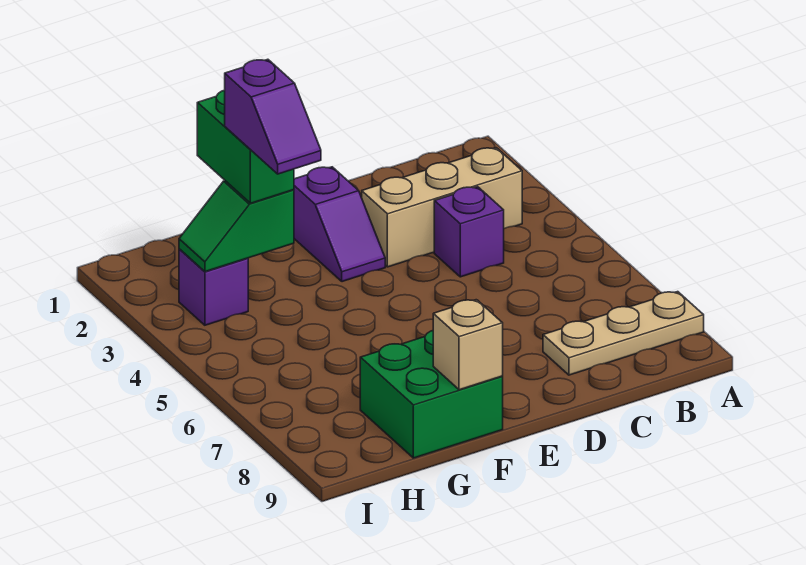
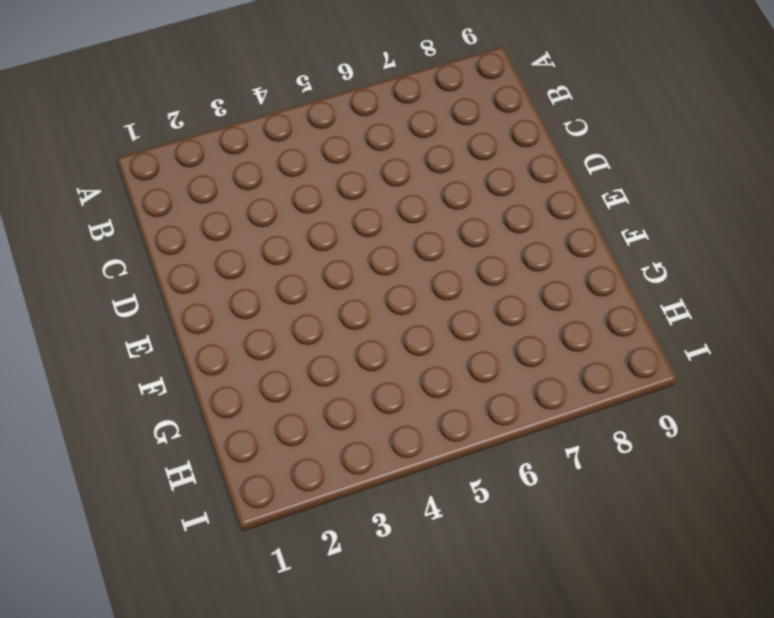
none -> tan 1x3 plate [543,292,704,375]
none -> tan 1x3 brick [362,148,522,267]

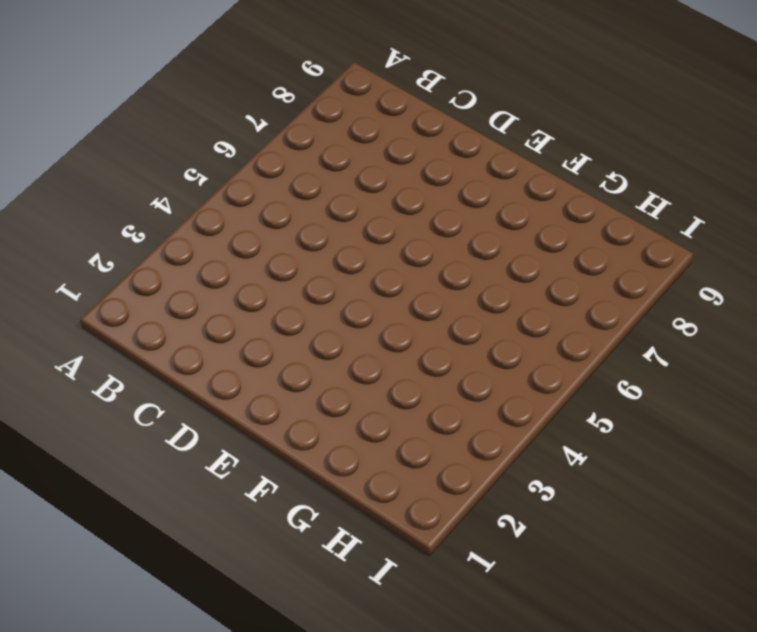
none -> tan 1x3 plate [543,292,704,375]
none -> tan 1x3 brick [362,148,522,267]

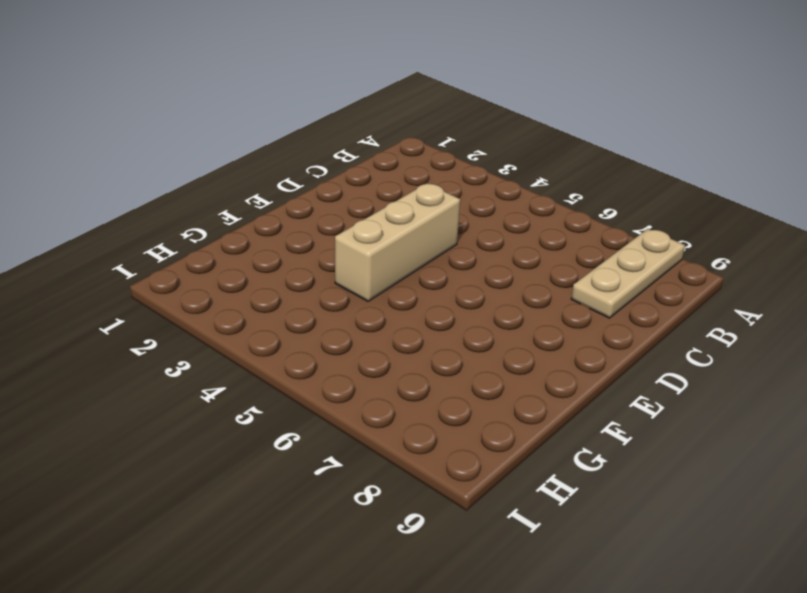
tan 1x3 brick [335,183,460,301] -> tan 1x3 brick moved to [362,148,522,267]
none -> purple 1x1 brick [434,187,504,277]
none -> purple 1x2 slope [294,167,385,282]

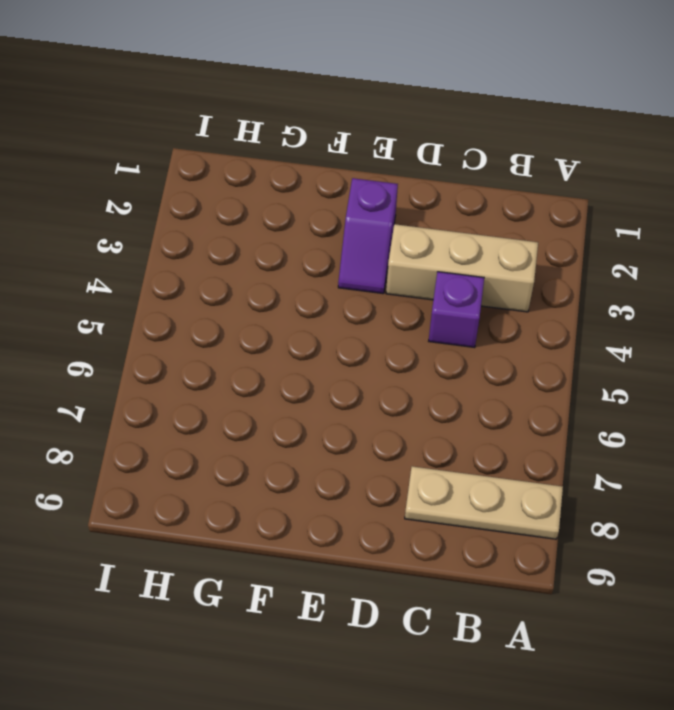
none -> green 2x2 brick [360,331,503,458]
none -> purple 1x1 brick [179,249,248,325]

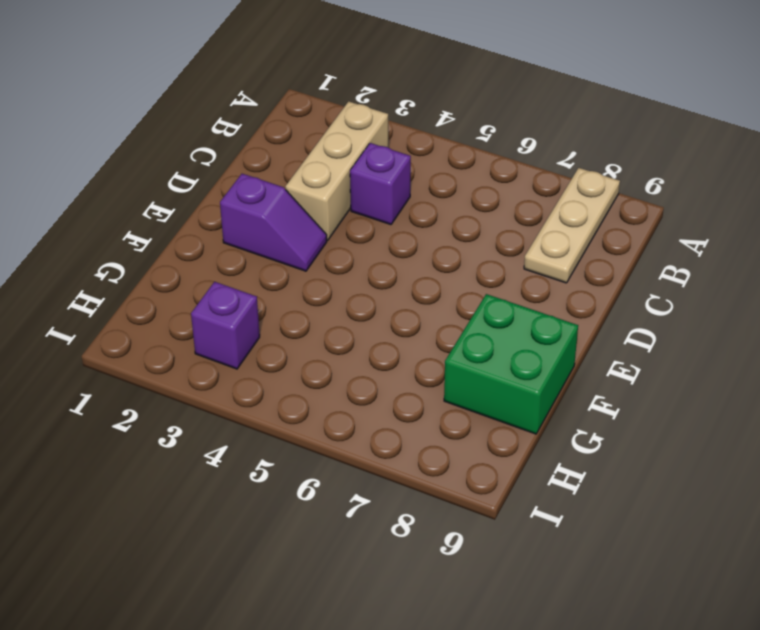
none -> tan 1x1 brick [433,300,503,390]
none -> green 1x2 slope [179,181,294,272]

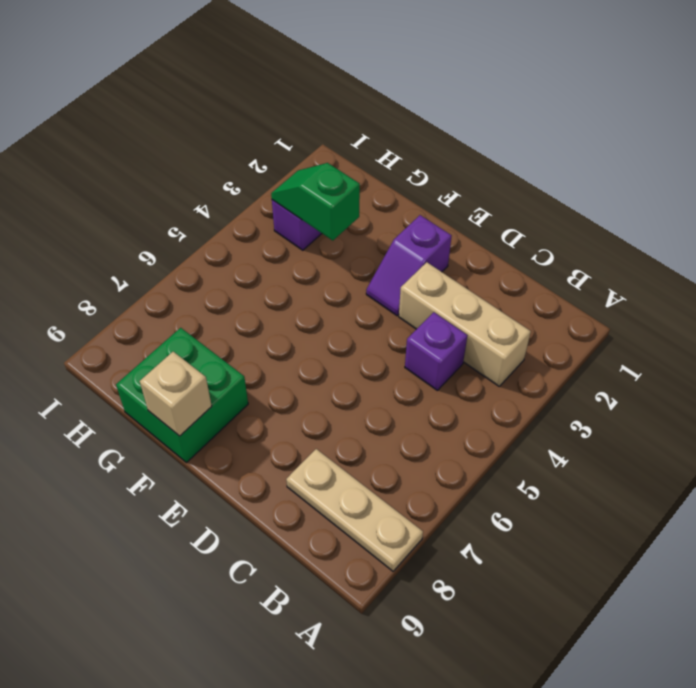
none -> green 1x2 brick [197,90,294,203]
none -> purple 1x2 slope [225,59,321,174]

